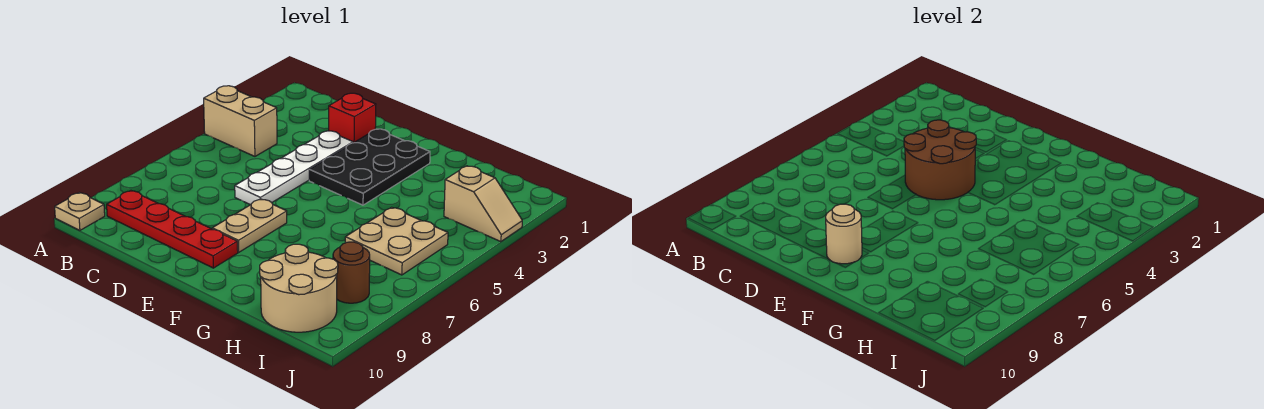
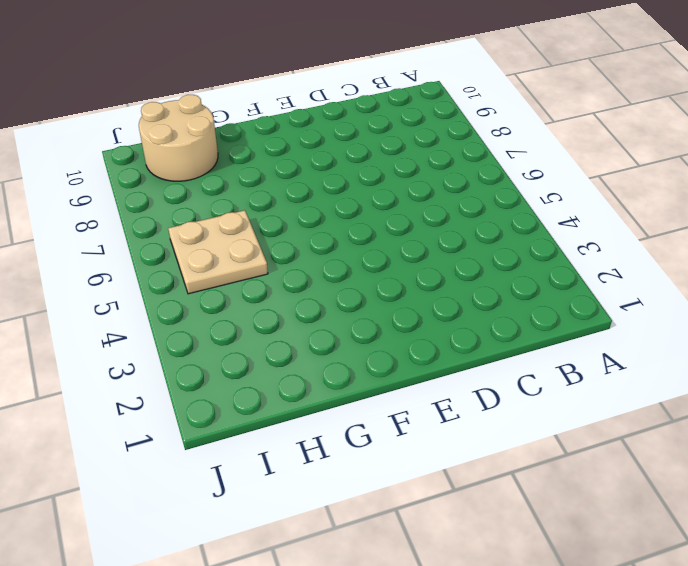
none -> tan 1x2 brick [204,86,277,156]
none -> tan 1x1 plate [55,193,105,230]
none -> red 1x4 plate [107,191,238,268]

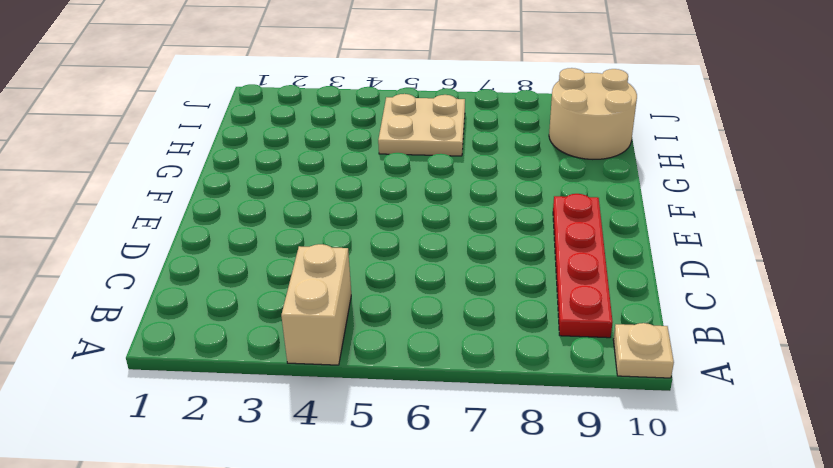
none -> red 1x1 brick [329,93,376,143]
none -> white 1x4 plate [235,131,353,205]
none -> black 2x3 plate [309,129,430,205]

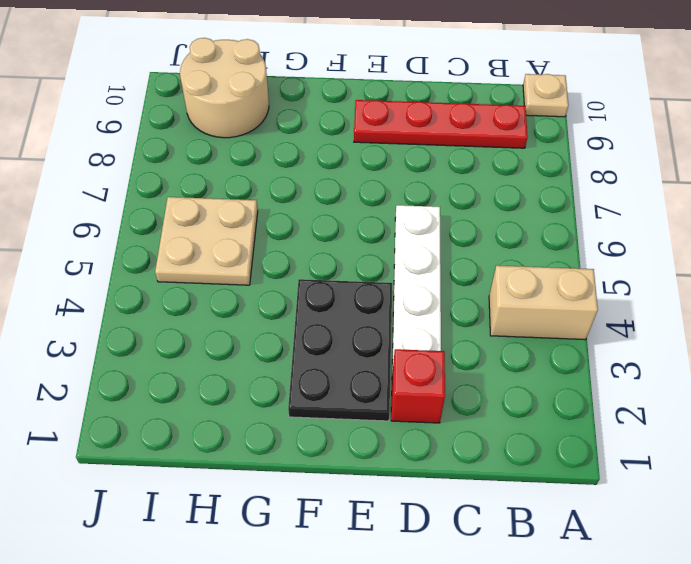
none -> tan 1x2 plate [212,199,287,252]
none -> tan 1x2 slope [444,166,522,242]
none -> brown 1x1 round brick [333,242,370,303]

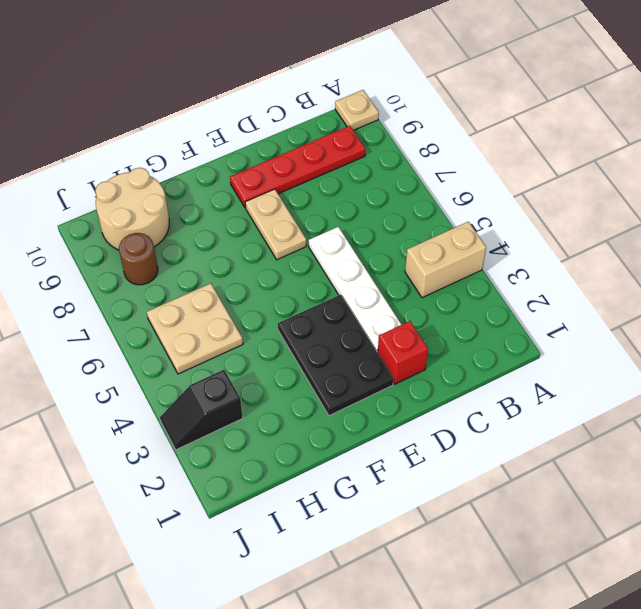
black 1x2 slope [160,370,243,450] -> tan 1x2 slope [444,166,522,242]
none -> brown 2x2 round brick [904,120,976,200]
none -> tan 1x1 round brick [826,204,862,264]

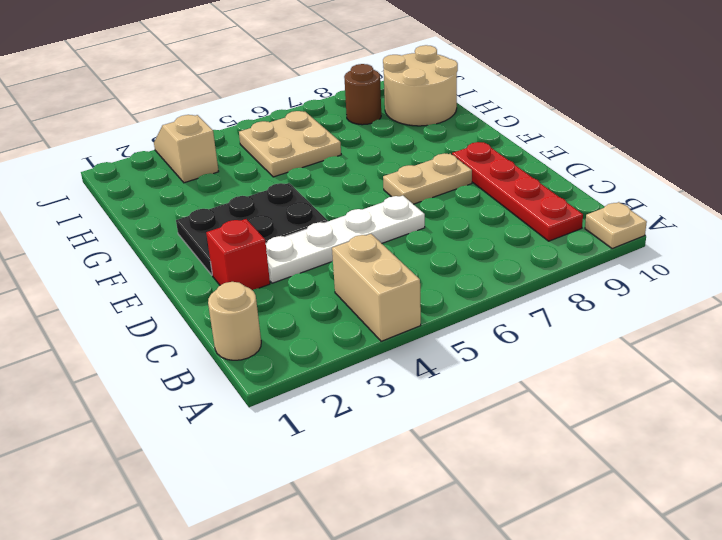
tan 1x1 round brick [208,282,261,360] -> tan 1x1 round brick moved to [826,204,862,264]
none -> brown 2x2 round brick [904,120,976,200]

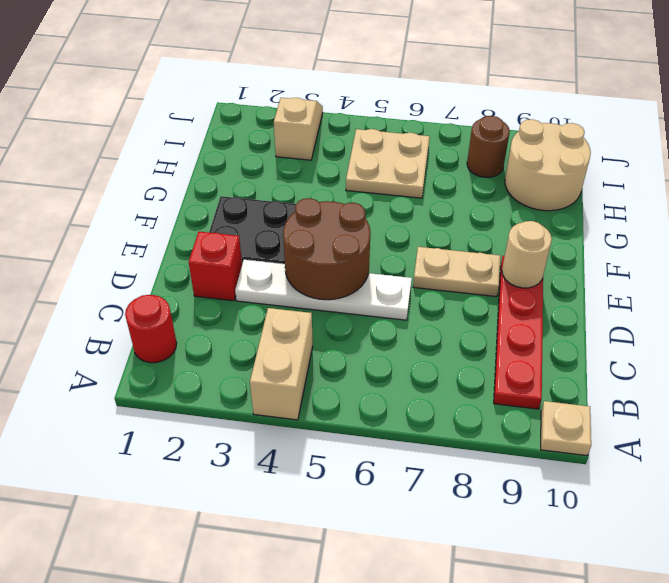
red 1x1 round brick [125,295,177,363] -> none

